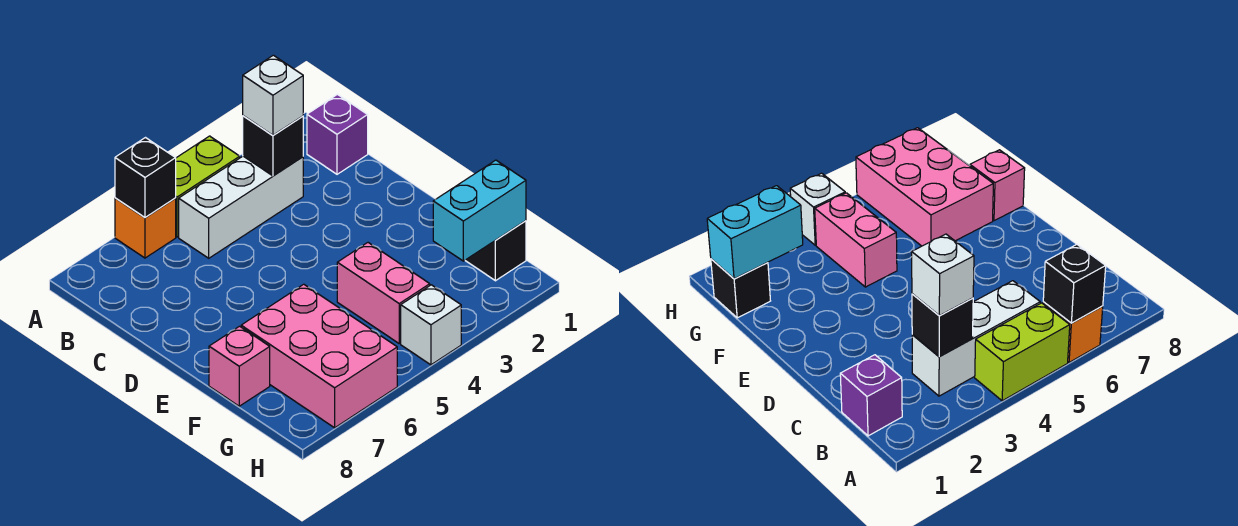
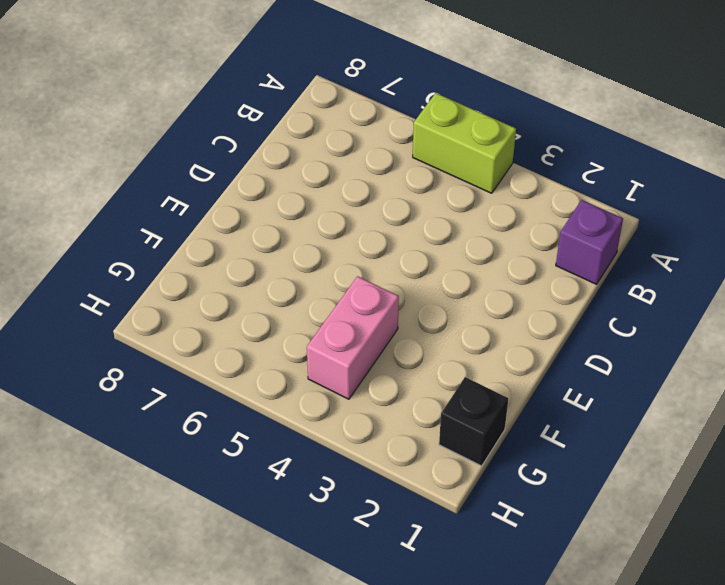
none -> orange 1x1 brick [115,198,176,258]
none -> white 1x3 brick [179,156,303,258]
none -> pink 2x3 brick [241,284,397,428]

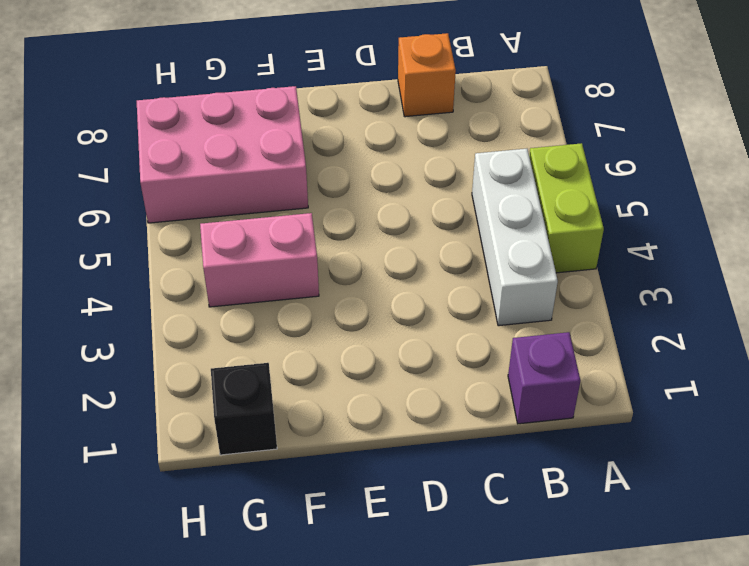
orange 1x1 brick [398,33,456,117] -> orange 1x1 brick moved to [115,198,176,258]
none -> pink 1x1 brick [209,326,270,406]
none -> white 1x1 brick [401,285,461,365]
none -> black 1x1 brick [115,138,176,218]

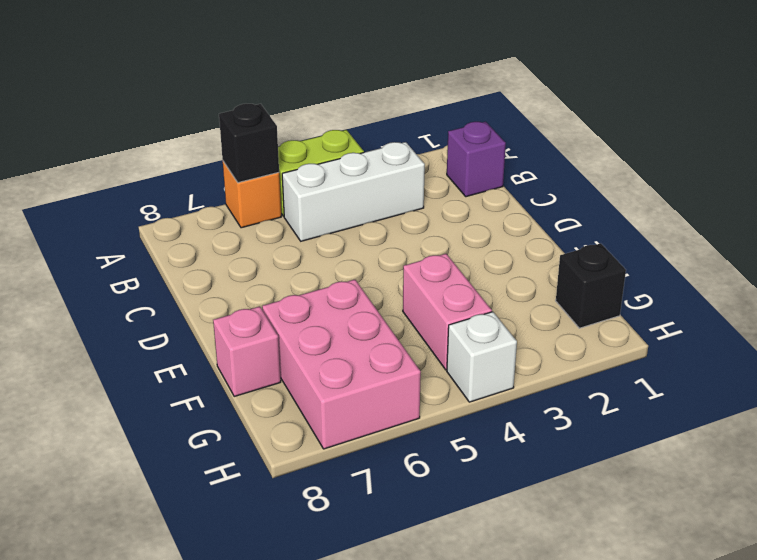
none -> black 1x1 brick [243,116,303,176]
none -> cyan 1x2 brick [433,160,526,261]
none -> white 1x1 brick [243,55,303,135]

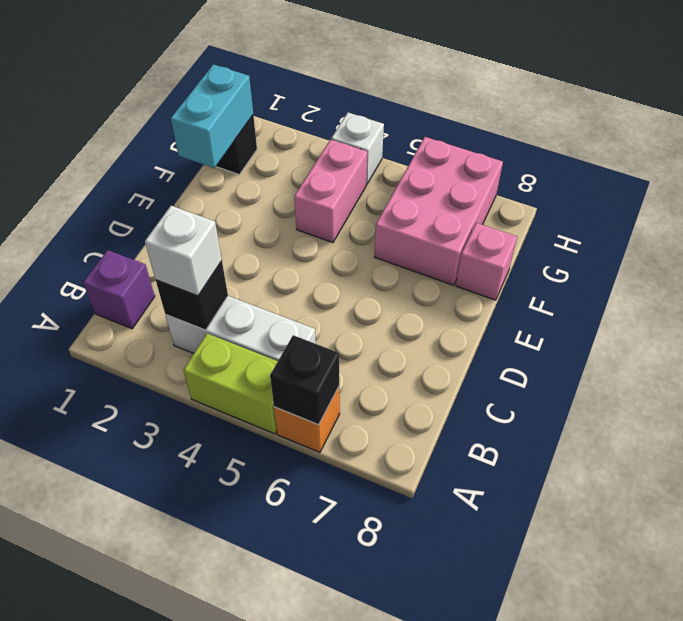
cyan 1x2 brick [171,64,253,168] -> cyan 1x2 brick turned to [433,160,526,261]

